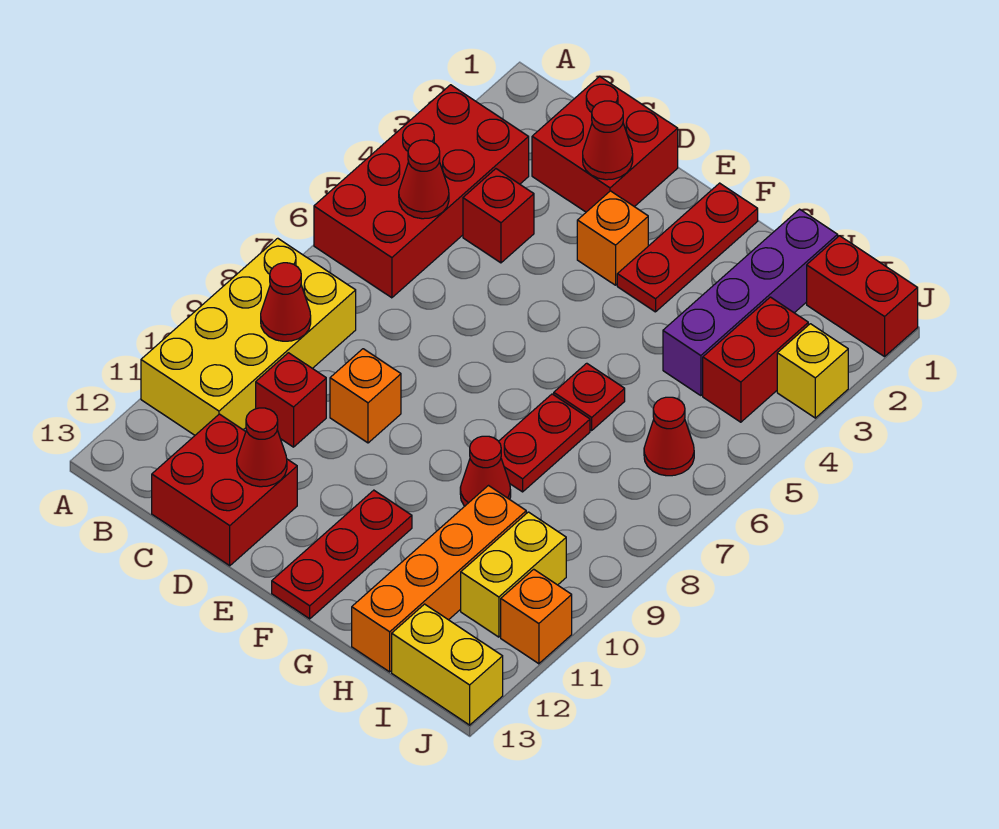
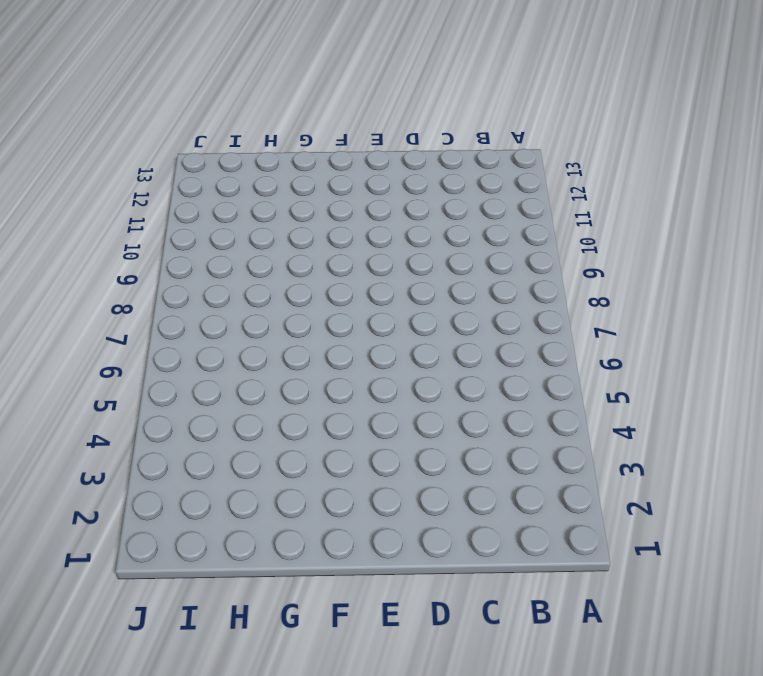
none -> red 2x4 brick [314,85,529,298]
none -> yellow 2x4 brick [141,238,356,435]
none -> red 2x2 brick [532,76,678,212]

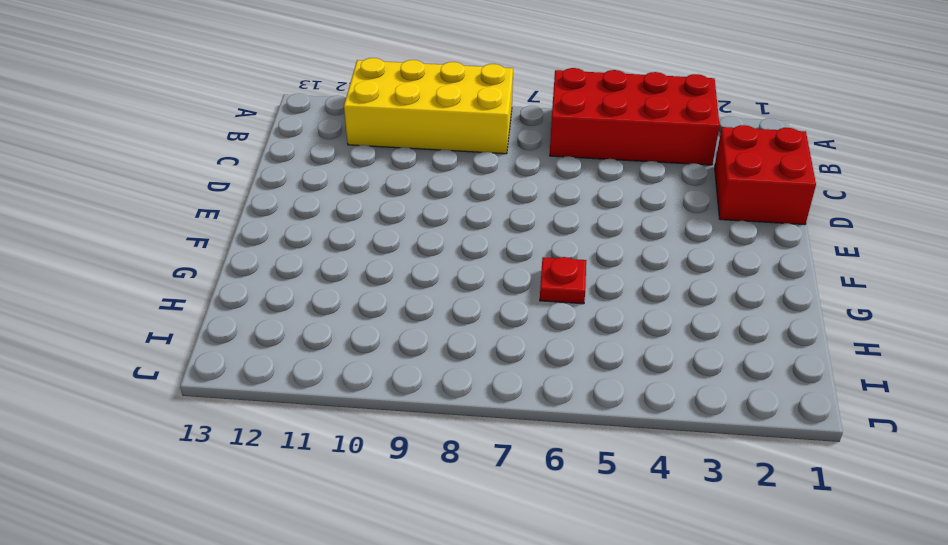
none -> red 1x1 brick [463,169,534,263]
none -> red 1x1 brick [256,353,326,447]
none -> red 2x2 brick [152,414,297,566]

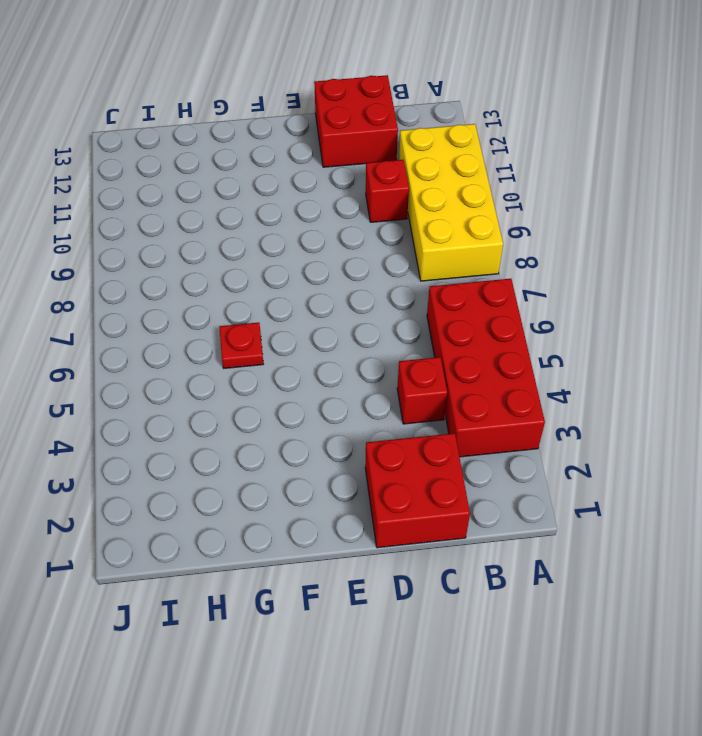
none -> orange 1x1 brick [330,349,401,443]
none -> orange 1x1 brick [577,191,648,285]
none -> red 1x3 plate [617,183,758,312]

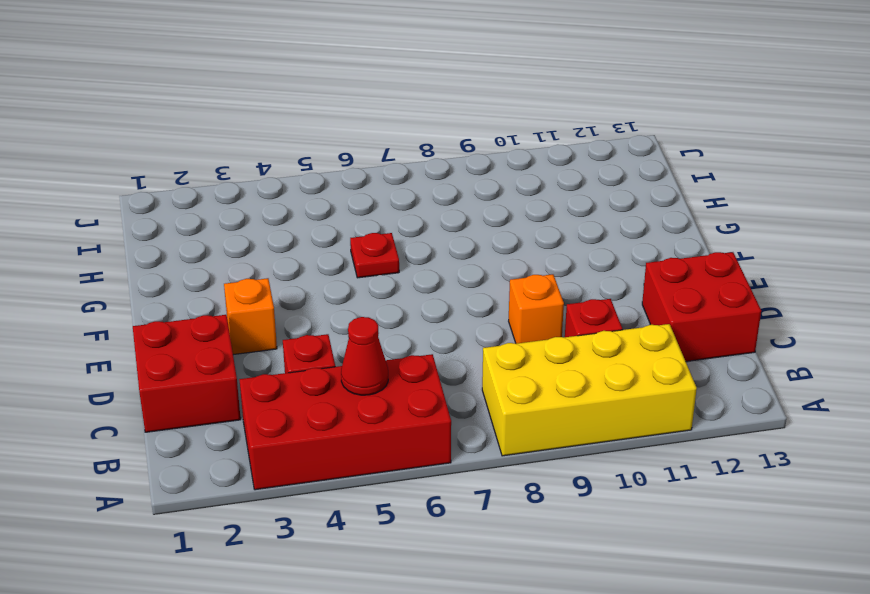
none -> red 1x3 plate [617,183,758,312]
none -> red 1x3 plate [272,490,412,619]
none -> red 1x2 plate [499,394,590,492]

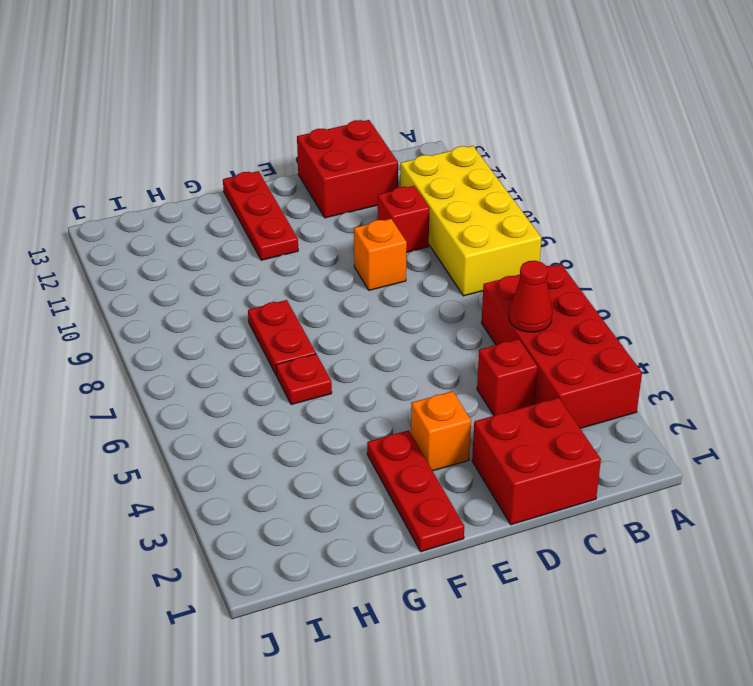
none -> red 1x1 cone [460,436,511,506]
none -> purple 1x4 brick [663,209,838,396]
none -> orange 1x4 brick [352,486,526,672]

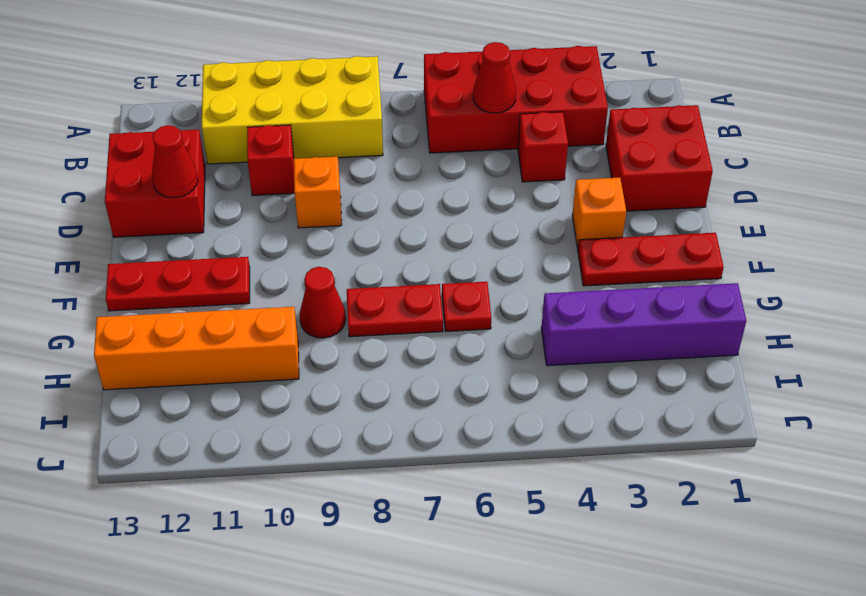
none -> red 1x2 brick [807,236,918,357]
none -> red 1x2 brick [703,297,808,422]
none -> red 1x1 cone [644,397,694,476]

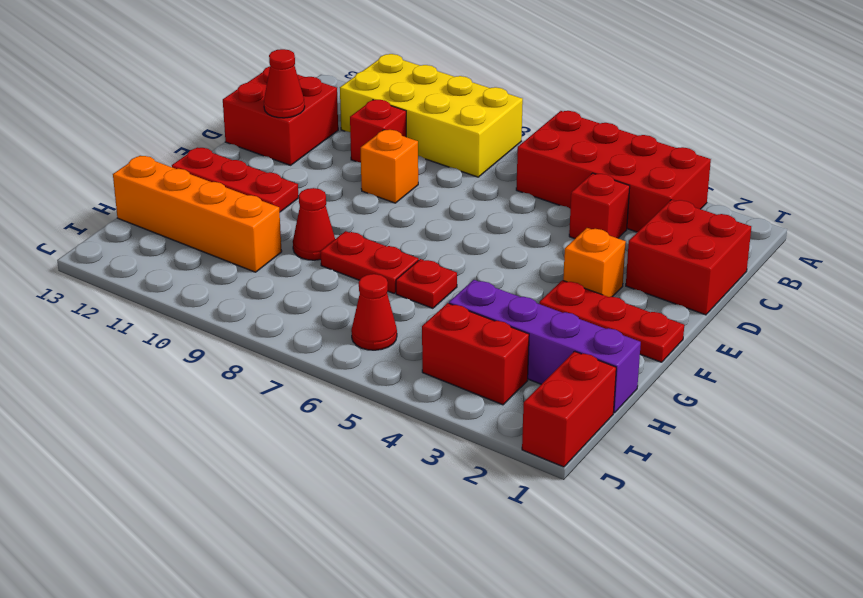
none -> yellow 1x2 brick [461,512,566,637]
none -> yellow 1x2 brick [392,604,503,725]
none -> yellow 1x1 brick [777,324,848,418]

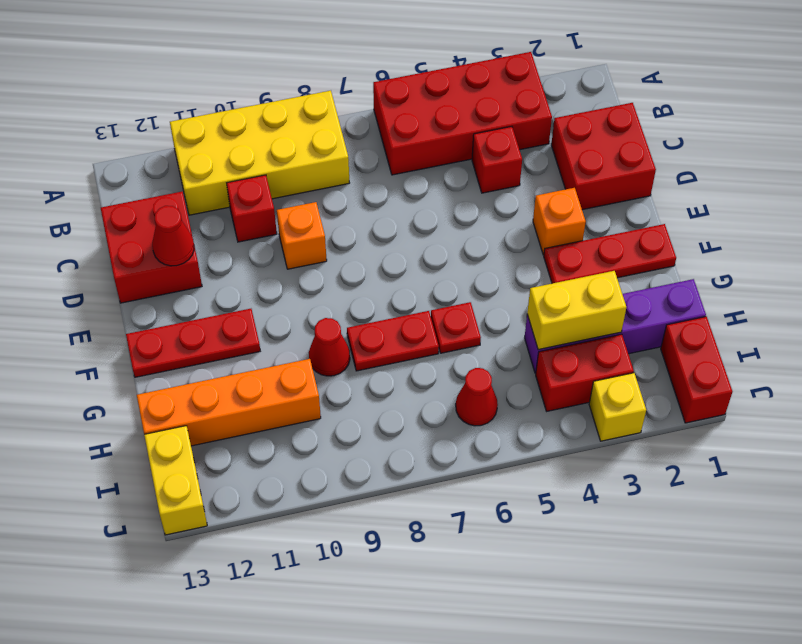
yellow 1x2 brick [527,271,626,350] -> yellow 1x2 brick moved to [461,512,566,637]
none -> orange 1x1 brick [501,569,572,664]
none -> red 1x1 cone [399,140,449,219]
none -> red 1x1 cone [261,263,311,341]

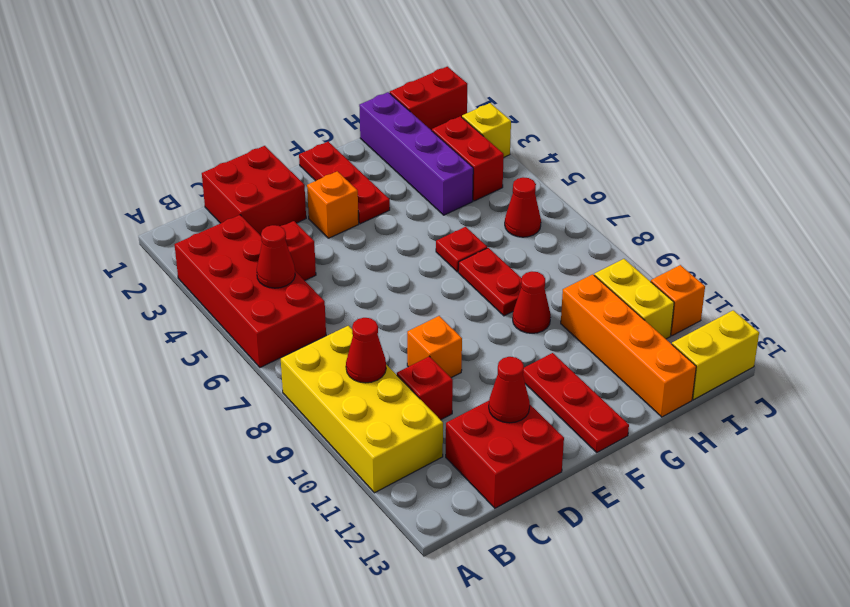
none -> red 1x1 cone [583,101,633,180]

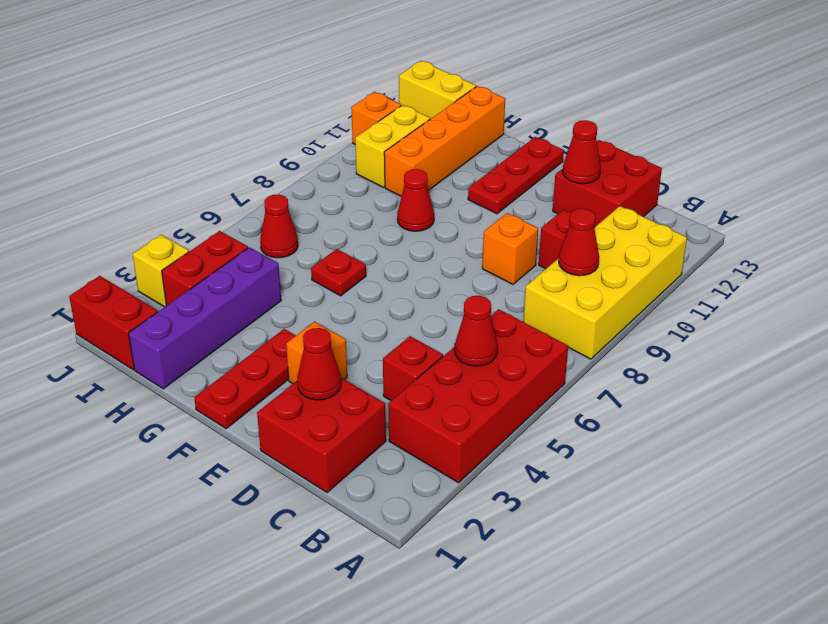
none -> red 1x2 plate [499,394,590,492]

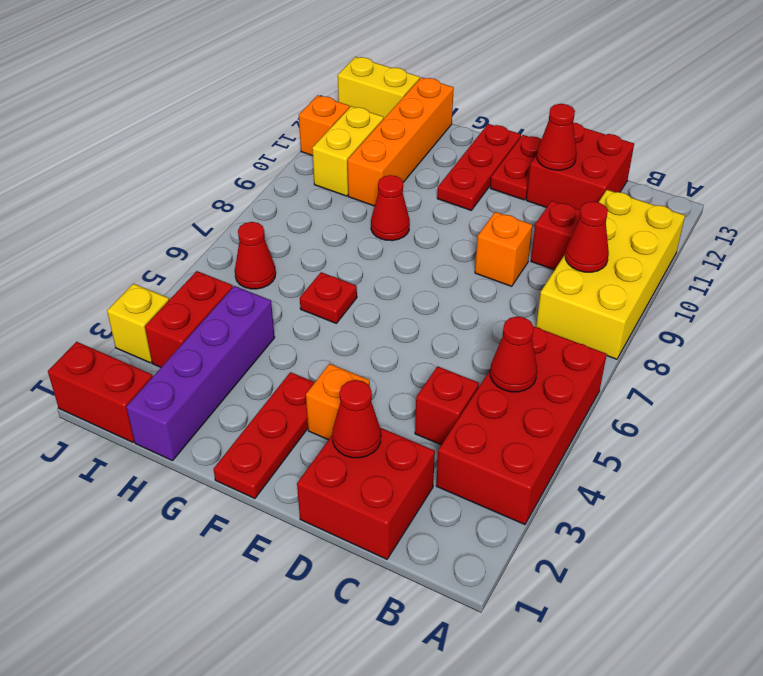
red 1x2 plate [490,135,541,200] -> red 1x2 plate moved to [499,394,590,492]

